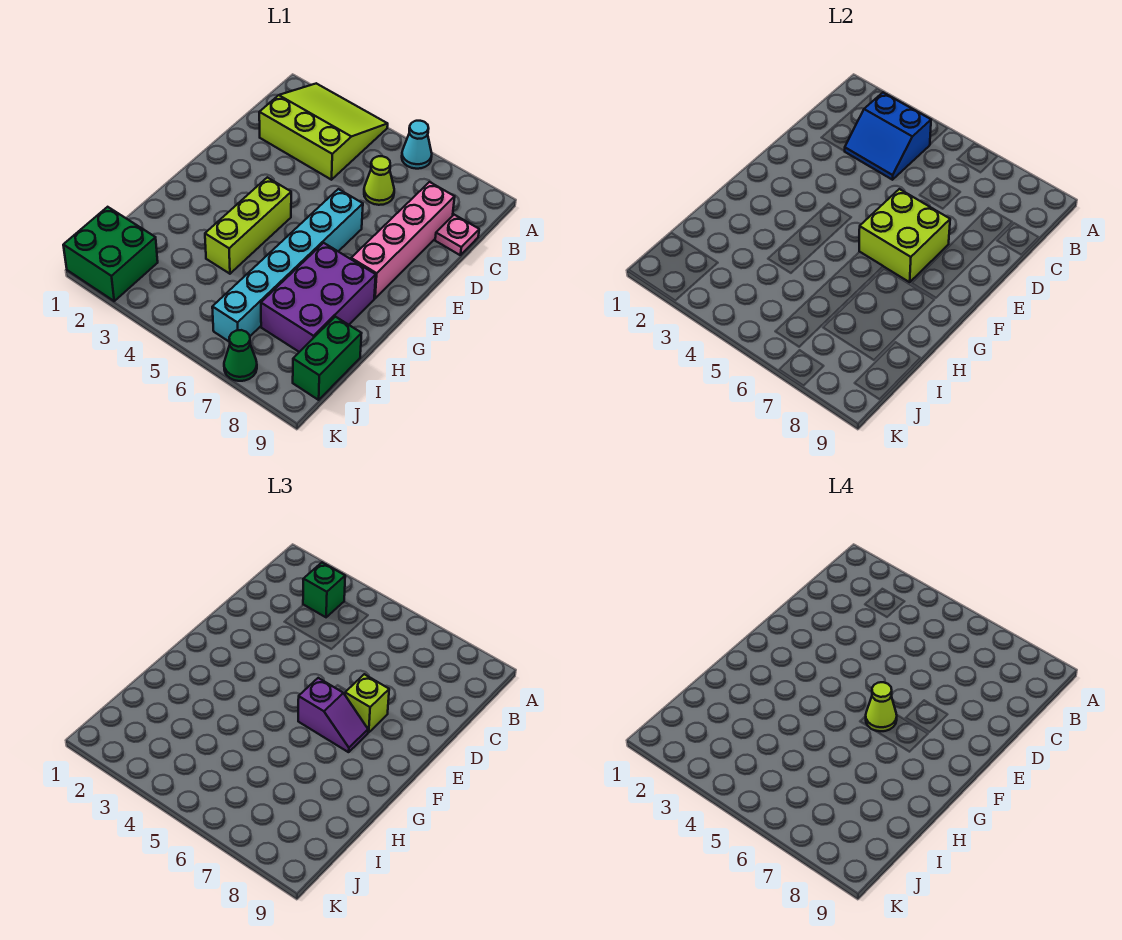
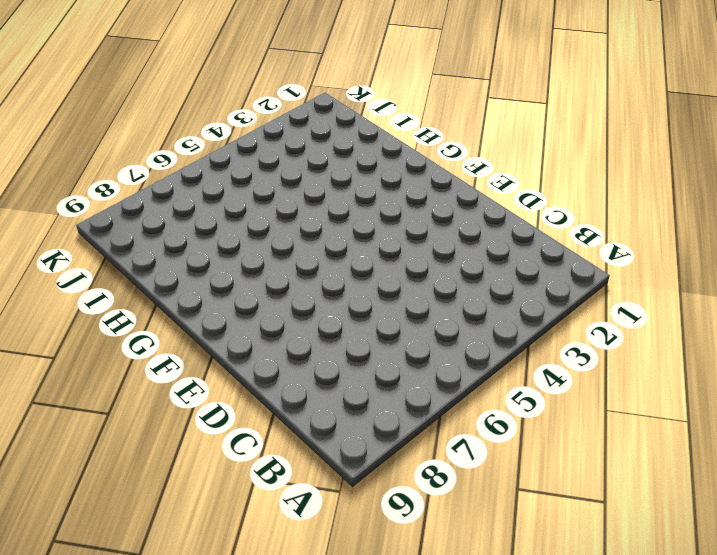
none -> lime 3x3 slope [259,83,388,180]
none -> cyan 1x1 cone [402,121,432,169]
none -> lime 1x1 cone [364,156,394,205]

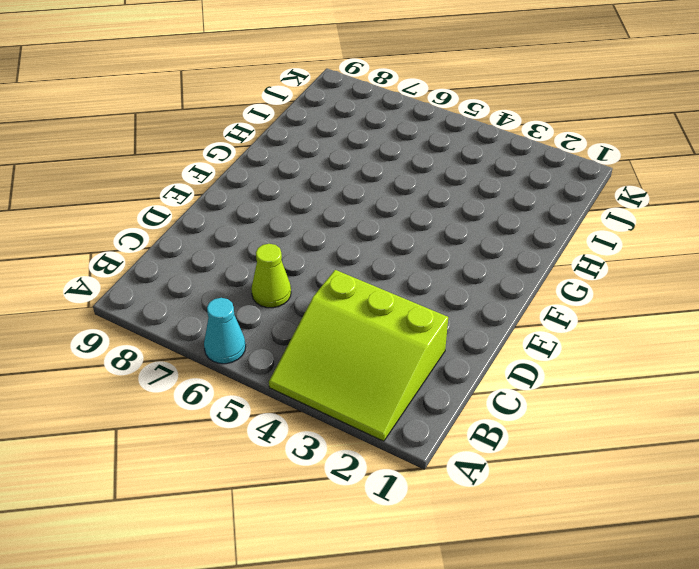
none -> pink 1x4 brick [351,182,455,298]
none -> pink 1x1 plate [435,215,479,255]
none -> cyan 1x6 brick [212,189,363,341]

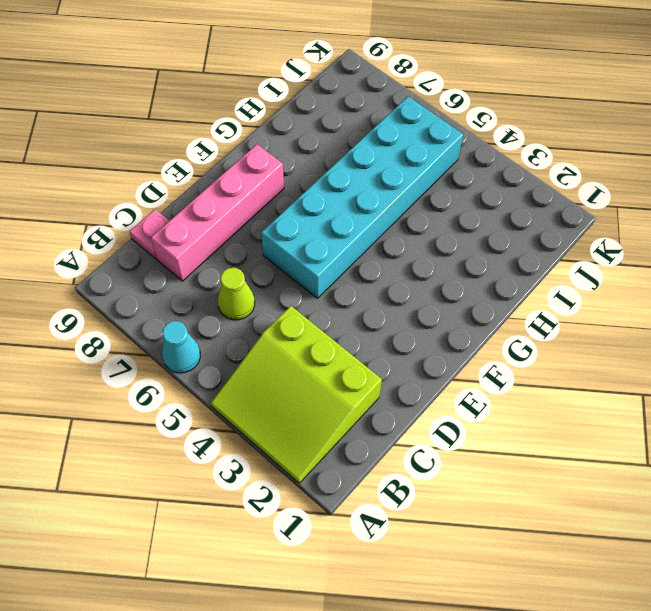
cyan 2x6 brick [261,97,463,298] -> cyan 1x6 brick [212,189,363,341]
none -> lime 1x3 brick [205,177,291,274]
none -> purple 2x3 brick [261,243,376,352]
none -> green 1x2 brick [293,317,362,400]

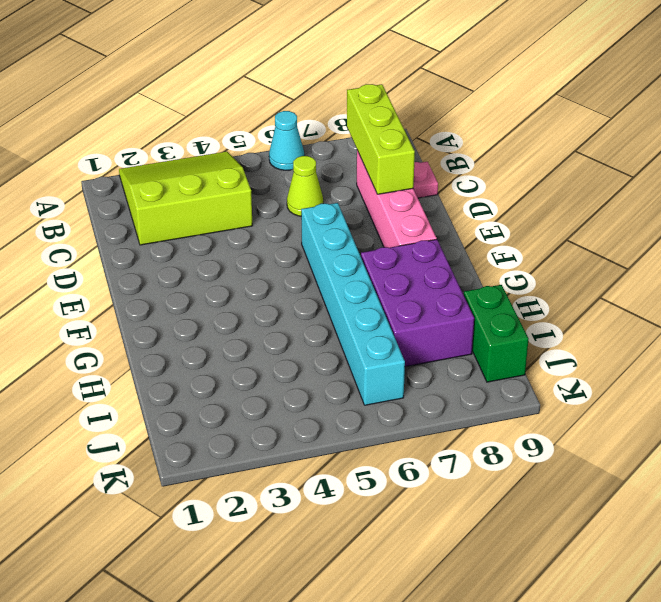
lime 1x3 brick [347,84,415,194] -> lime 1x3 brick moved to [205,177,291,274]
none -> green 2x2 brick [63,207,158,301]
none -> green 1x1 cone [224,330,257,381]
none -> blue 2x2 slope [845,93,931,180]

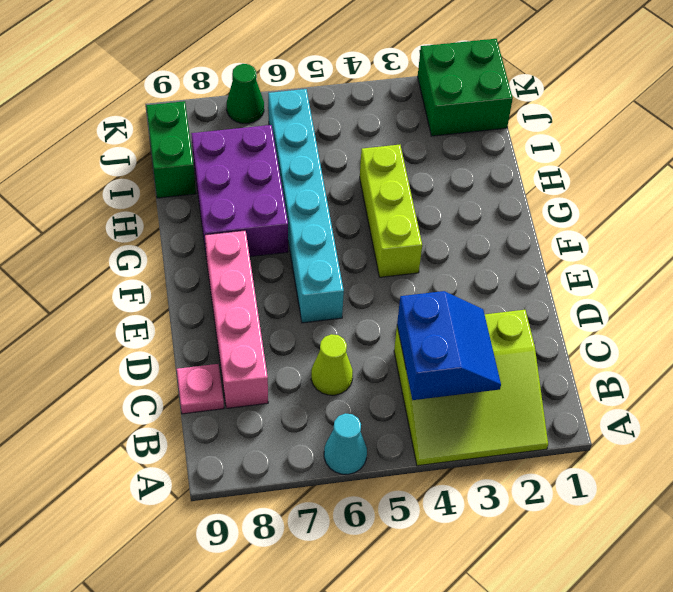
blue 2x2 slope [397,291,501,400] -> blue 2x2 slope turned to [845,93,931,180]
none -> lime 2x2 brick [859,189,950,282]
none -> green 1x1 brick [303,563,345,617]
none -> lime 1x1 brick [345,674,389,733]

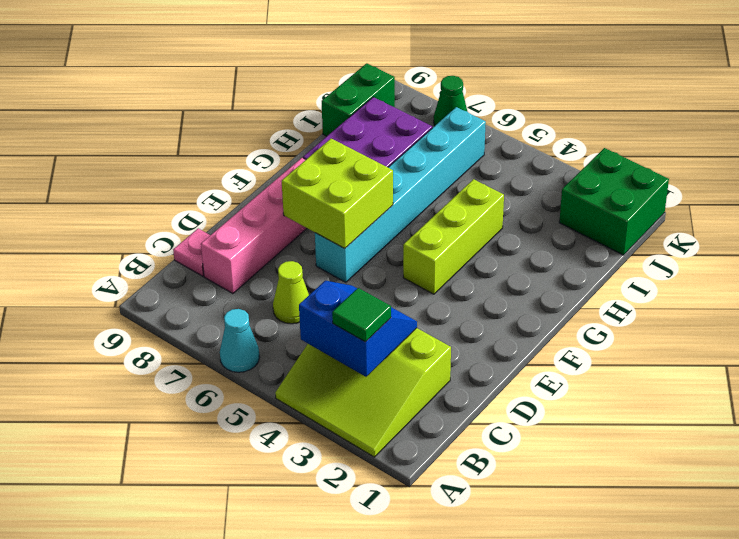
green 1x1 tile [332,288,391,342] -> green 1x1 brick [303,563,345,617]
none -> lime 1x1 brick [345,674,389,733]
none -> purple 1x2 slope [298,678,368,752]
none -> lime 1x1 cone [866,682,897,731]

